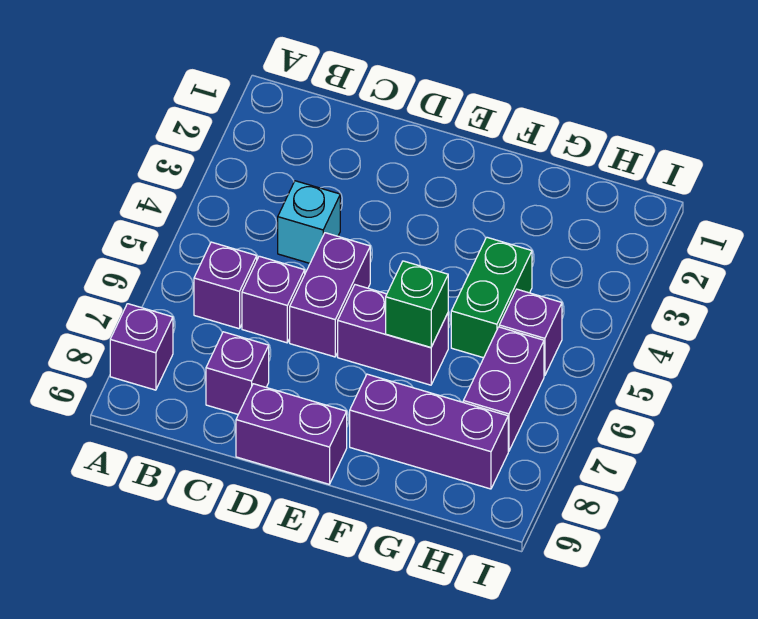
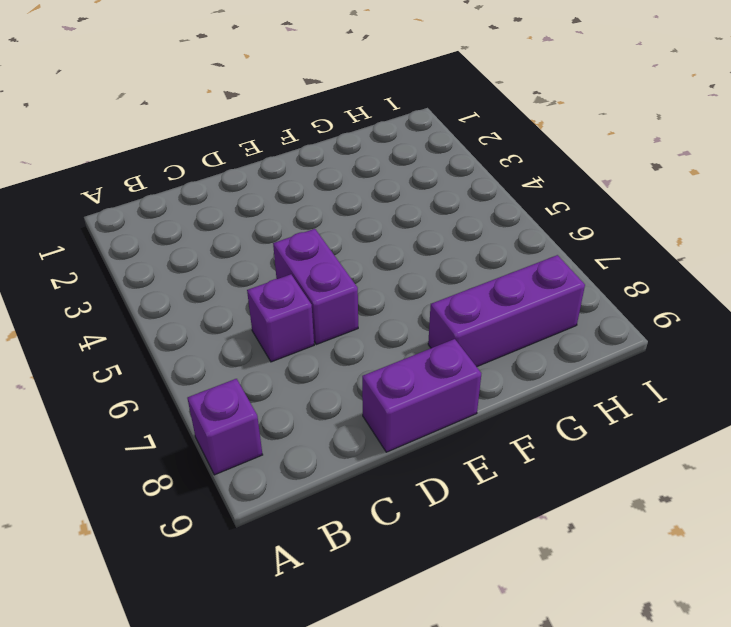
none -> purple 1x1 brick [194,242,257,329]
none -> cyan 1x1 brick [278,181,340,263]
none -> purple 1x1 brick [206,332,269,414]

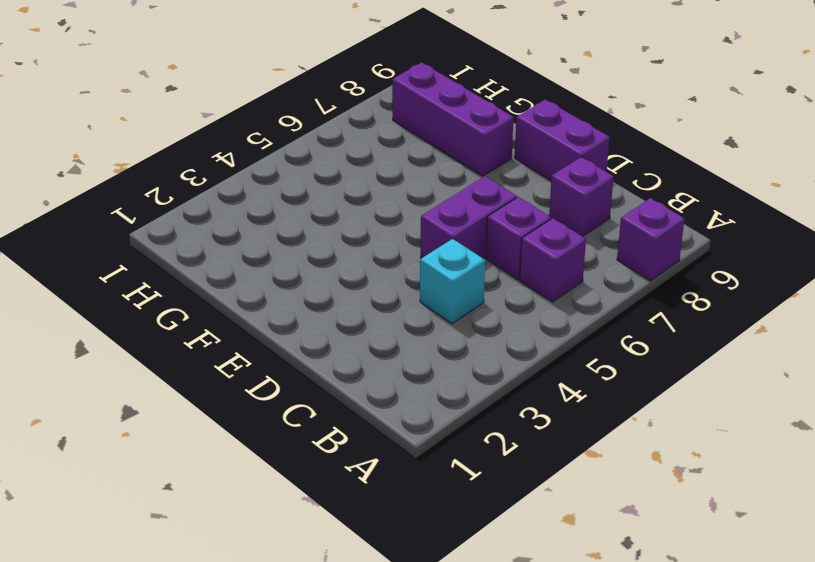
none -> purple 1x2 brick [338,285,448,385]
none -> green 1x2 brick [451,237,532,358]
none -> purple 1x1 brick [499,289,562,376]

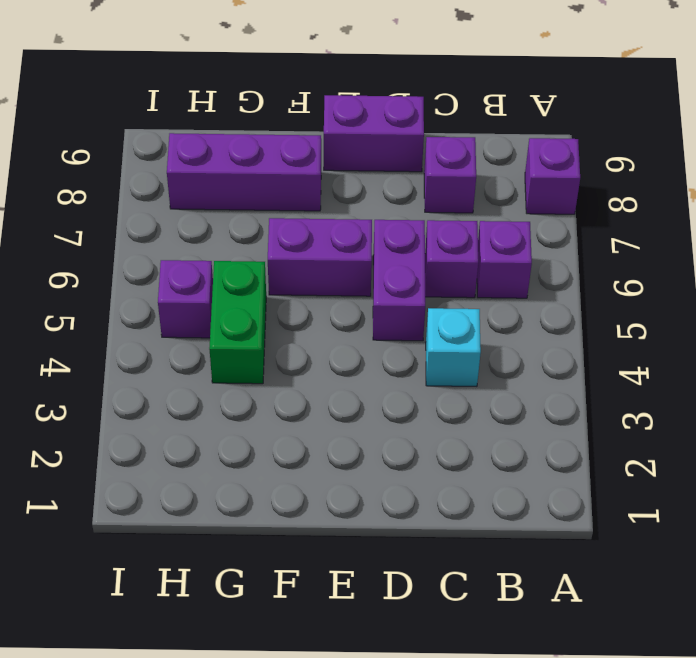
none -> purple 1x2 brick [463,327,544,451]
none -> green 1x1 brick [386,261,448,347]

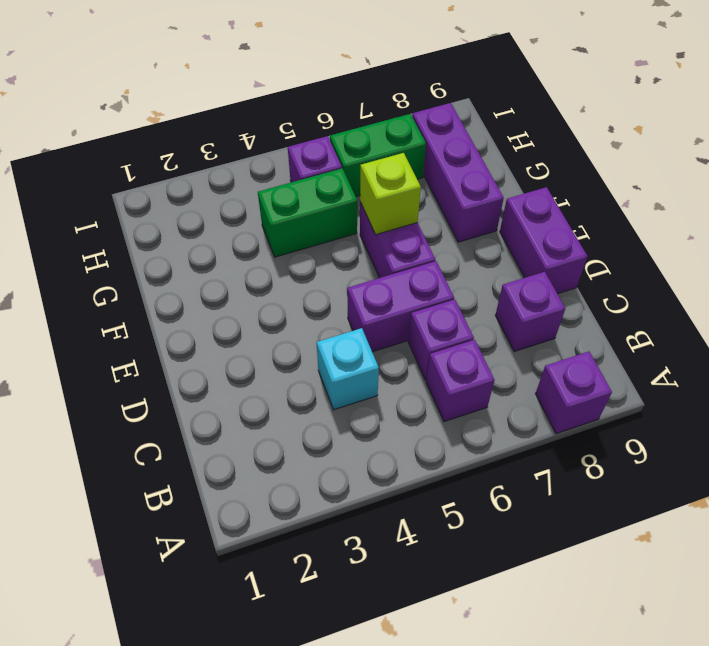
lime 1x1 brick [360,153,421,234] -> green 1x1 brick [386,261,448,347]
green 1x2 brick [330,114,426,197] -> purple 1x2 brick [463,327,544,451]

